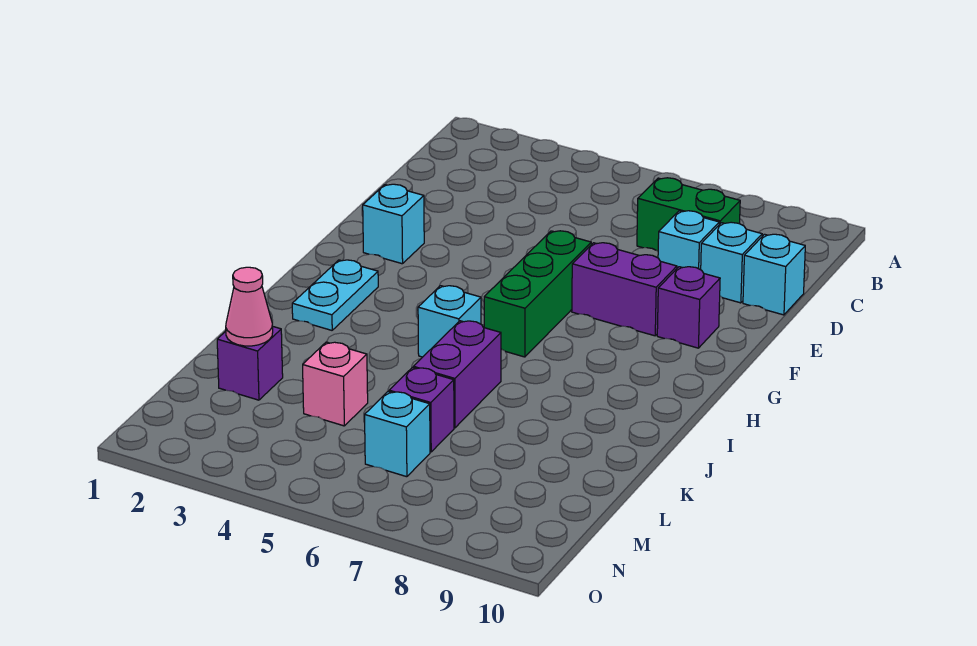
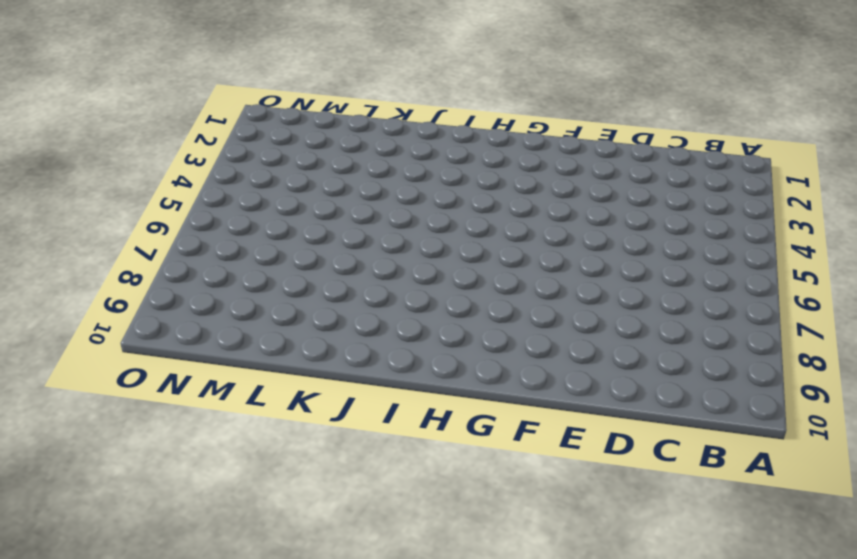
none -> green 1x2 brick [637,178,740,251]
none -> cyan 1x1 brick [658,211,719,270]
none -> cyan 1x1 brick [701,222,762,303]

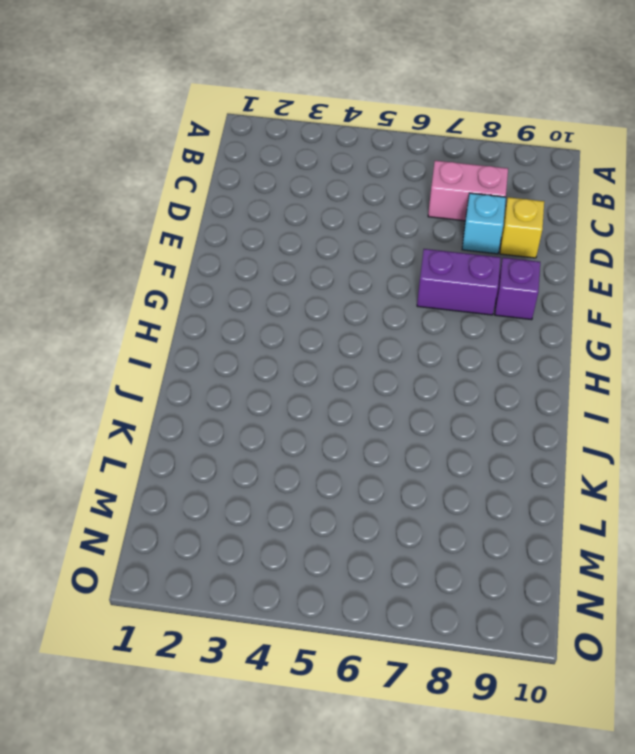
pink 1x2 brick [428,161,508,221] -> green 1x2 brick [637,178,740,251]
yellow 1x1 brick [500,197,544,258] -> cyan 1x1 brick [701,222,762,303]
none -> cyan 1x1 brick [743,234,805,315]
none -> cyan 1x1 brick [363,184,424,264]
none -> green 1x3 brick [484,231,591,357]

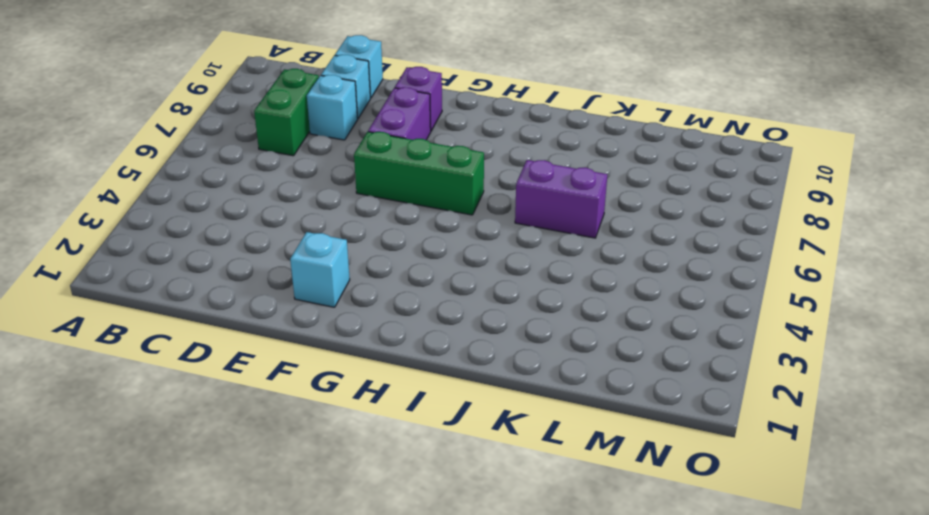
none -> cyan 1x2 plate [292,260,378,330]
none -> cyan 1x1 brick [418,286,481,357]
none -> purple 1x1 brick [217,326,283,400]

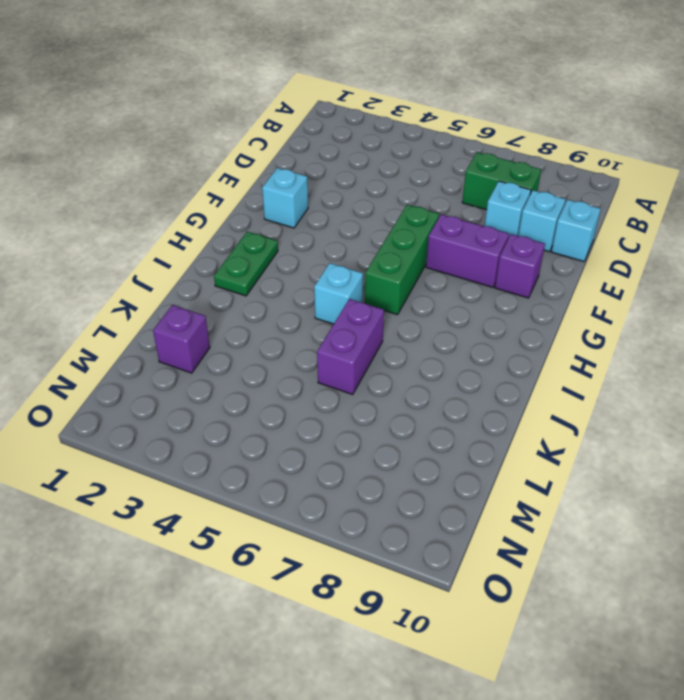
green 1x2 plate [214,232,278,296] -> cyan 1x2 plate [292,260,378,330]
none -> pink 1x1 brick [303,342,368,426]
none -> purple 1x1 brick [389,368,454,452]
none -> cyan 1x1 brick [365,392,430,477]

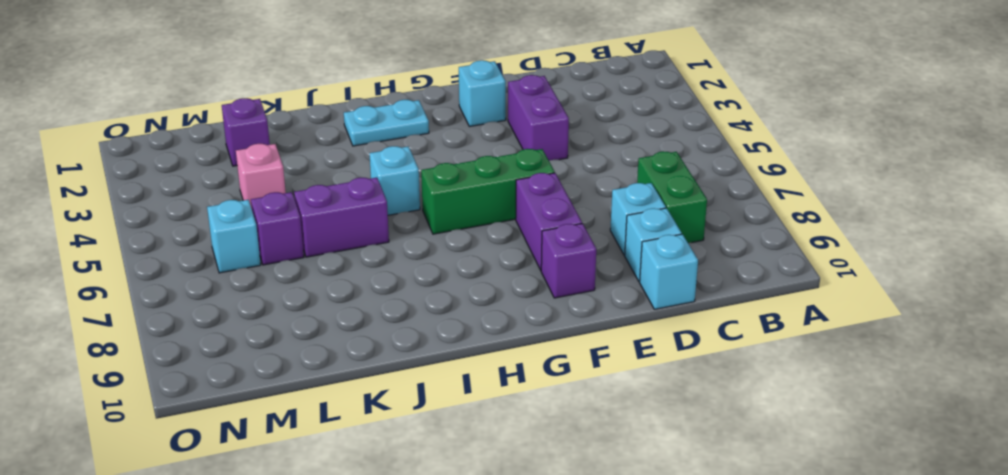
purple 1x2 brick [508,75,569,161] -> none
none -> pink 1x1 cone [226,267,273,346]

